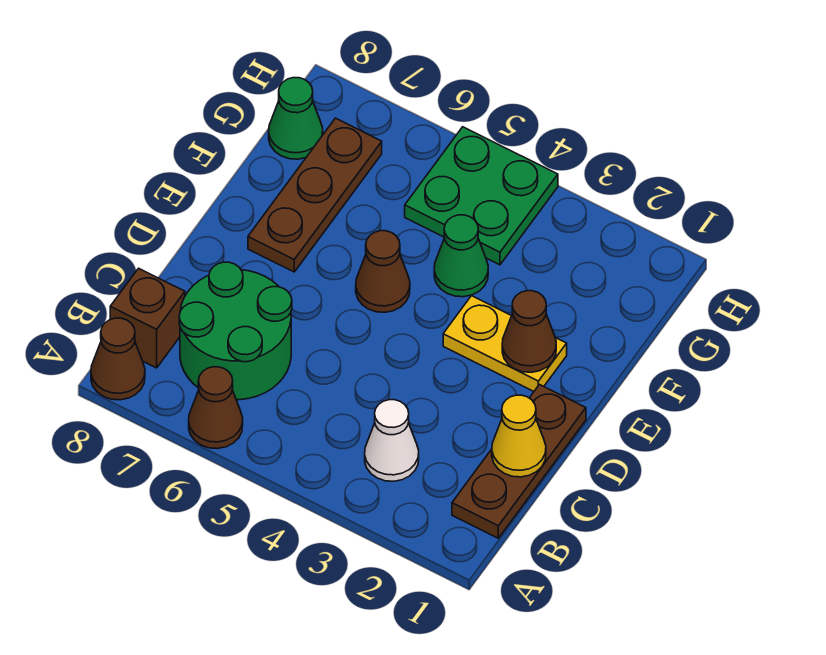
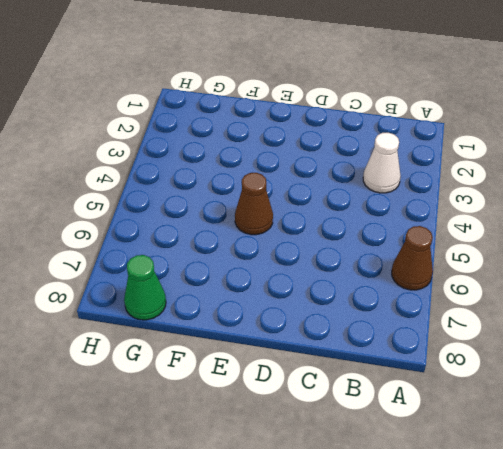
none -> brown 1x1 cone [91,318,145,400]
none -> brown 1x3 plate [452,385,586,538]
none -> green 2x2 round brick [179,262,292,400]

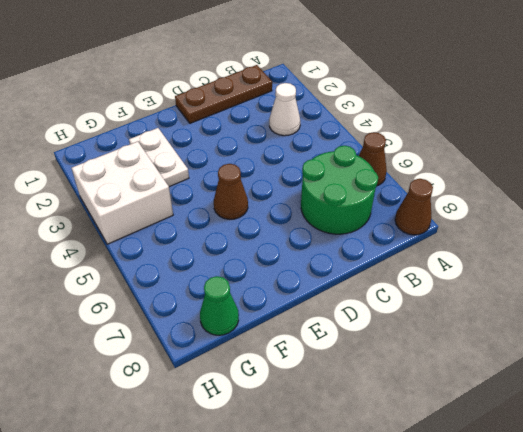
white 1x2 plate [129,128,189,187] -> none
white 2x2 brick [72,141,173,244] -> green 2x2 plate [405,127,558,265]
none -> brown 1x1 brick [110,268,185,368]
none -> yellow 1x2 plate [443,296,567,391]
none -> brown 1x3 plate [248,118,382,272]

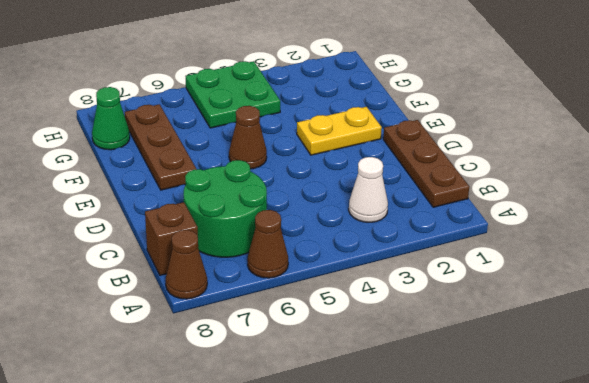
none -> green 1x1 cone [434,215,488,297]
none -> yellow 1x1 cone [492,395,546,477]
none -> brown 1x1 cone [502,291,556,372]

